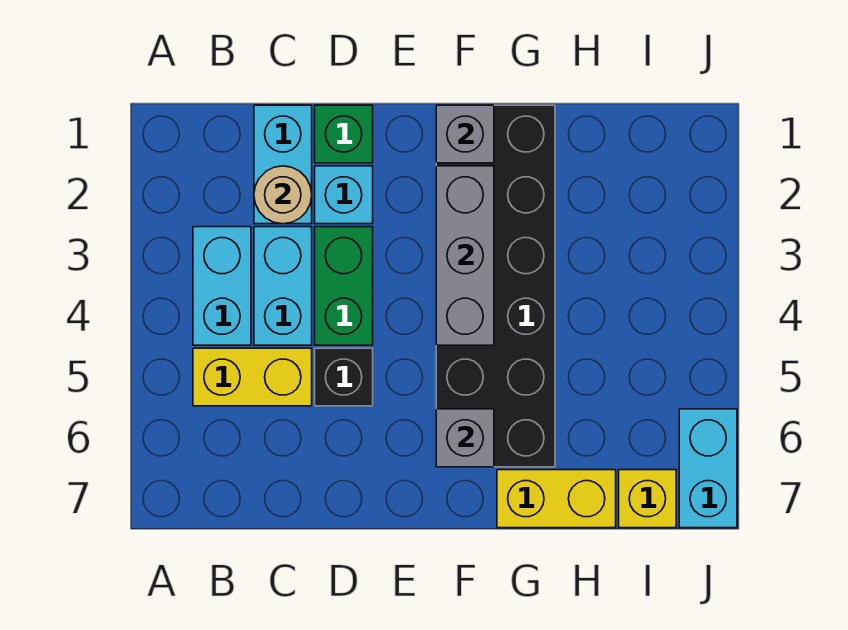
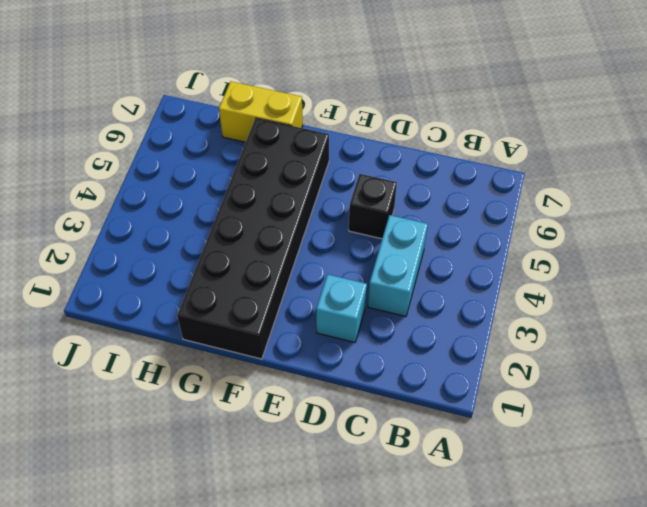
none -> cyan 1x2 brick [193,227,251,345]
none -> yellow 1x2 brick [193,348,312,406]
none -> cyan 1x2 brick [254,105,312,224]

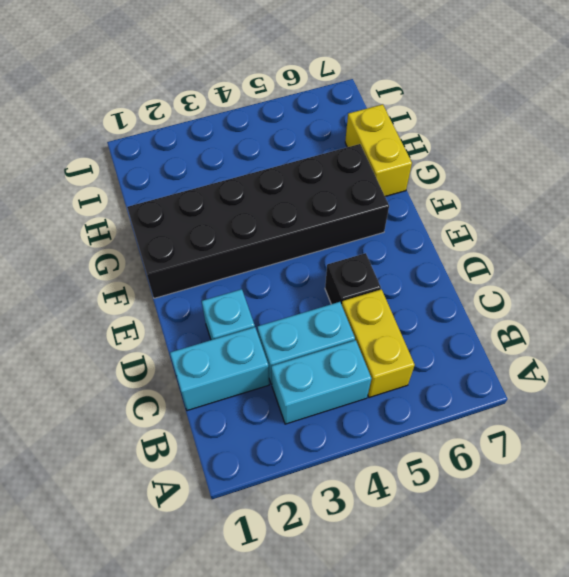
none -> green 1x1 brick [315,105,373,163]
none -> green 1x2 brick [315,227,373,345]
none -> yellow 1x1 brick [619,470,676,528]

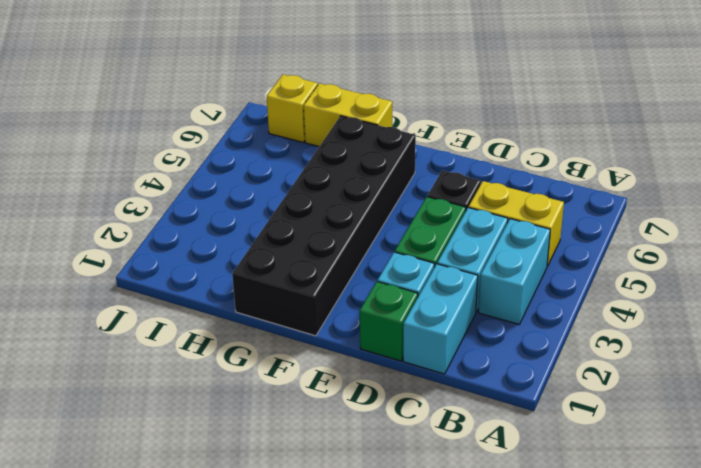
none -> cyan 1x2 brick [679,409,737,528]
none -> tan 1x1 round brick [254,166,312,224]
none -> grey 1x1 brick [436,105,494,163]

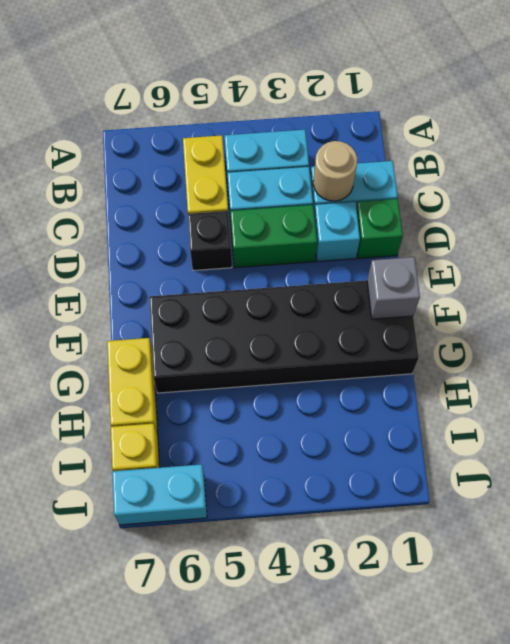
none -> grey 1x3 brick [436,166,494,345]
none -> grey 1x1 brick [436,409,494,467]

